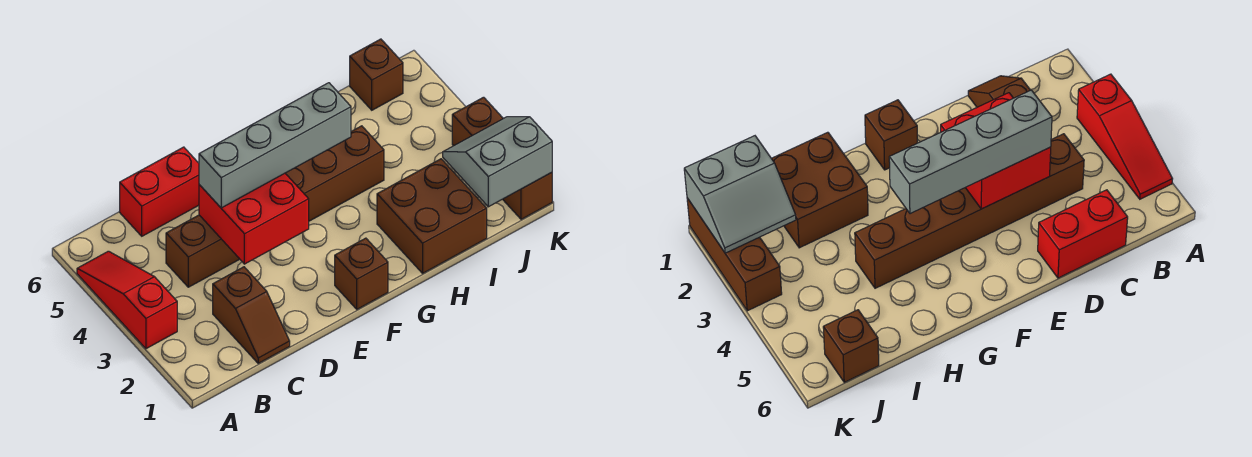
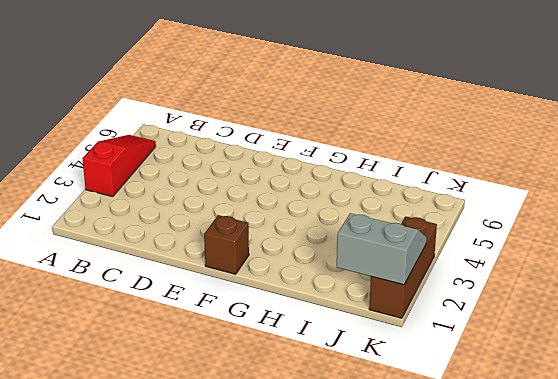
none -> brown 1x2 slope [213,267,290,363]
none -> brown 1x6 brick [166,126,384,287]

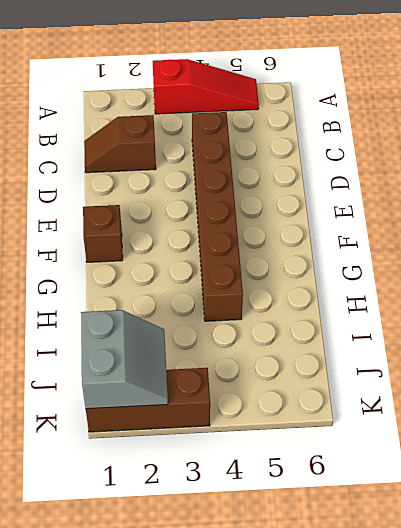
none -> red 1x2 brick [120,147,199,236]
none -> brown 2x2 brick [377,159,487,273]

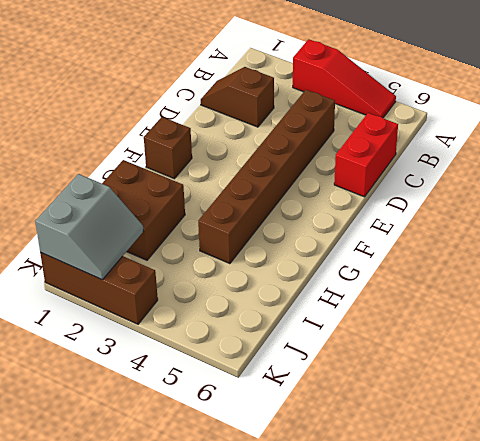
none -> brown 1x1 brick [350,39,403,110]
none -> red 2x2 brick [199,173,309,264]

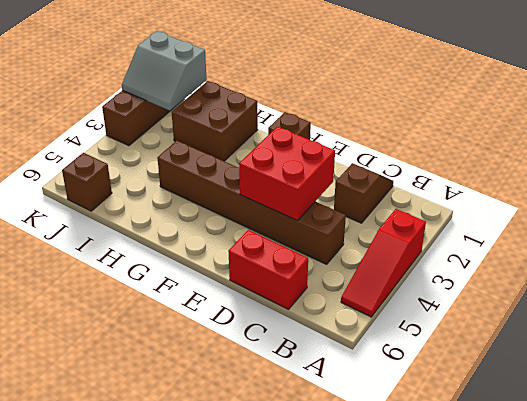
none -> grey 1x4 brick [199,83,351,208]

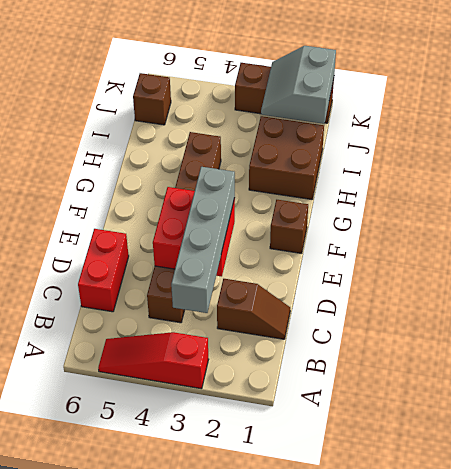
grey 1x4 brick [171,167,235,313] -> grey 1x4 brick moved to [199,83,351,208]

